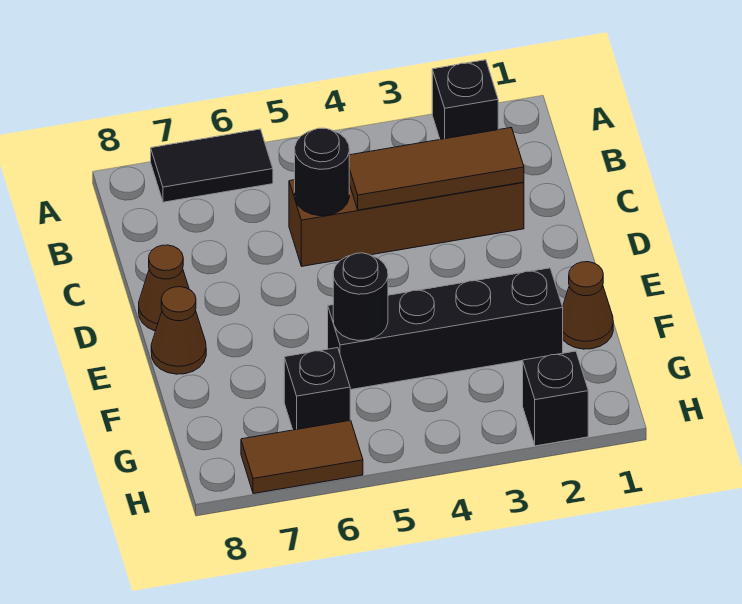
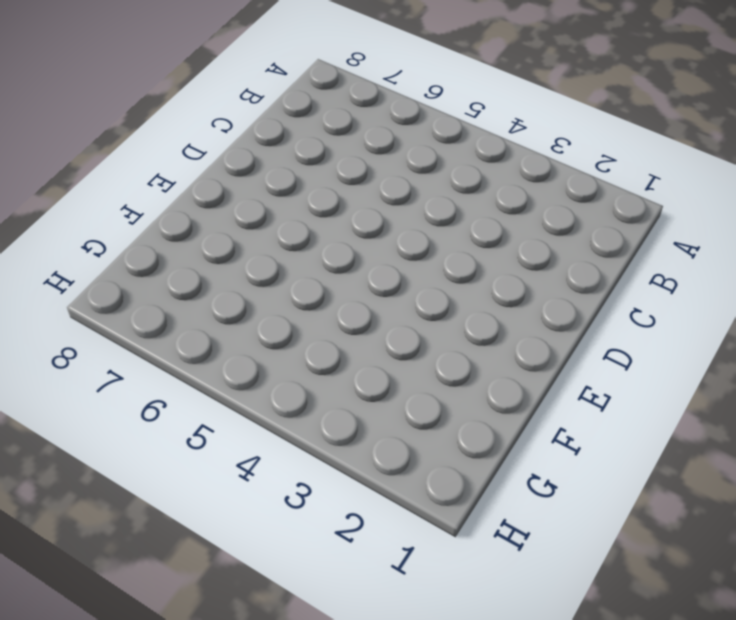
none -> black 1x1 brick [432,60,498,139]
none -> black 1x2 tile [151,129,273,202]
none -> brown 1x4 brick [289,180,524,266]

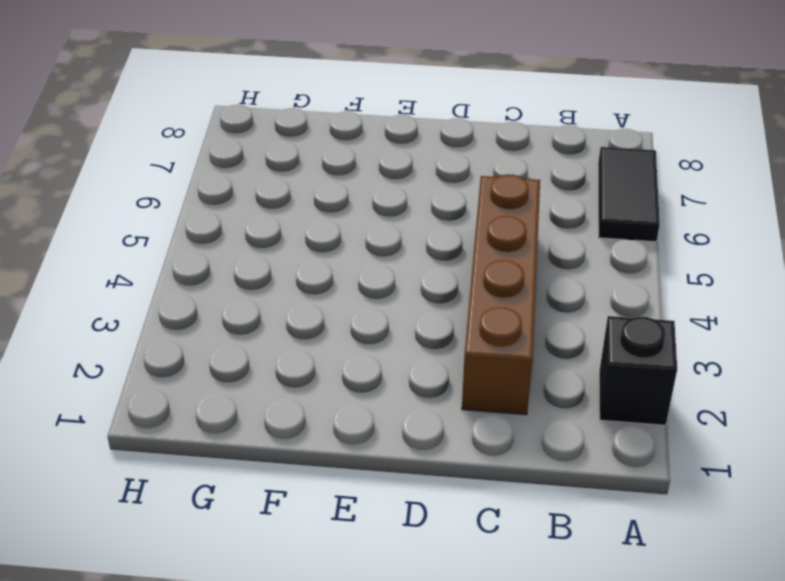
none -> brown 1x1 cone [139,245,189,331]
none -> brown 1x1 cone [151,287,206,374]
none -> brown 1x1 cone [563,262,613,349]

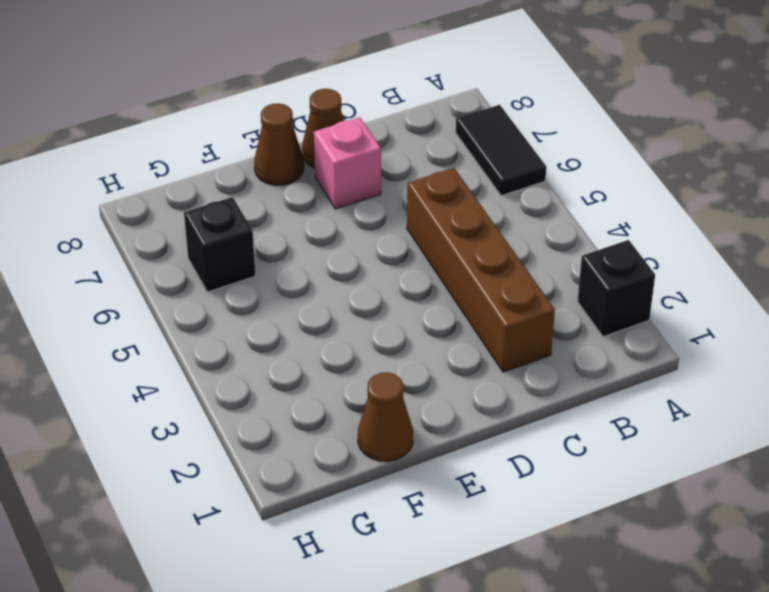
pink 1x1 brick [314,117,381,209] -> none
none -> black 1x4 brick [328,268,563,390]
none -> black 1x1 brick [523,351,588,446]
none -> brown 1x2 tile [241,420,363,494]

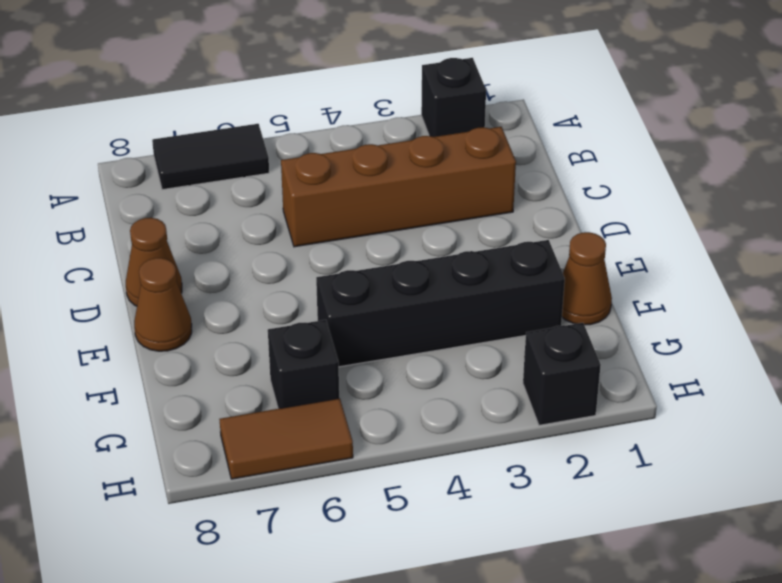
none -> brown 1x3 tile [349,128,524,210]
none -> black 1x1 round brick [295,128,349,216]
none -> black 1x1 round brick [333,253,388,341]

